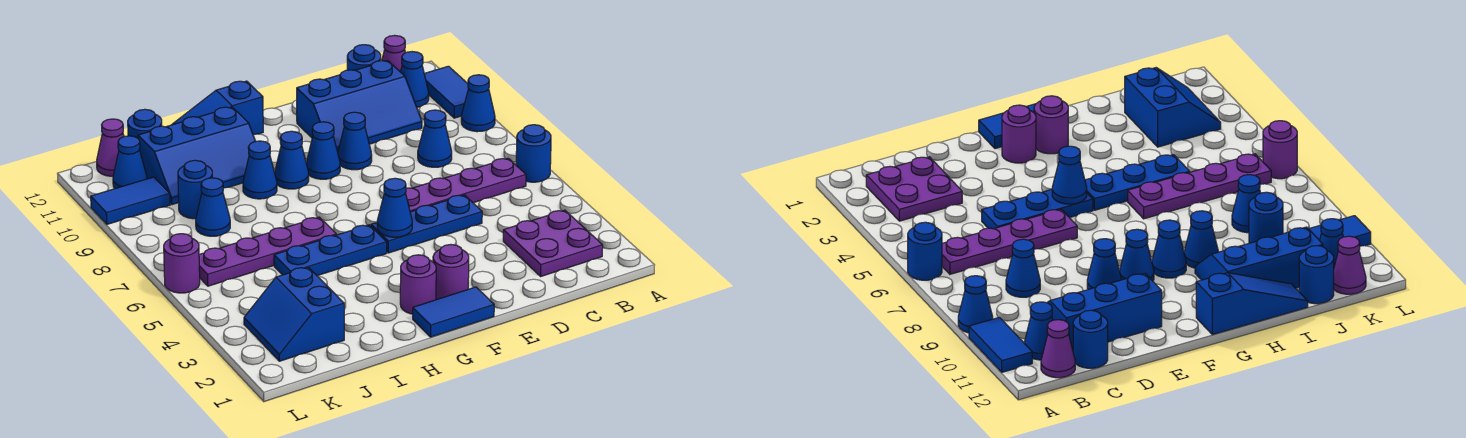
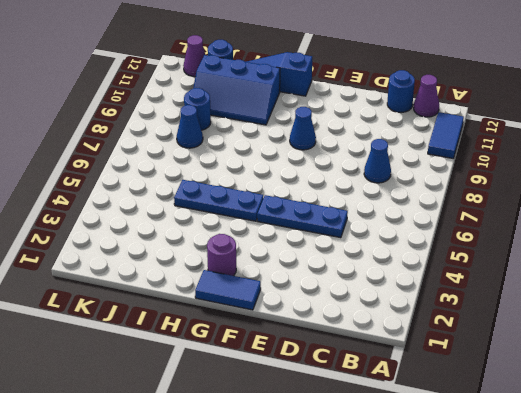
none -> blue 1x1 round brick [516,125,551,182]
none -> blue 1x1 cone [461,75,495,132]
none -> purple 2x2 plate [503,210,603,276]
none -> purple 1x4 plate [405,158,526,212]

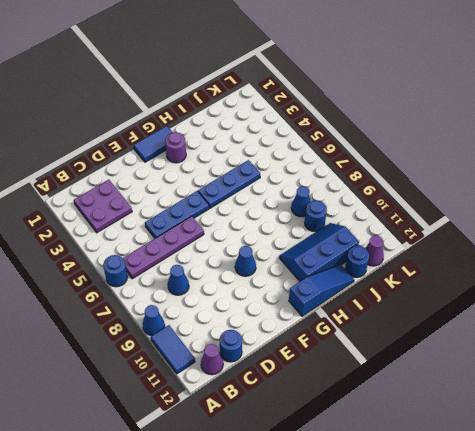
none -> blue 1x1 cone [401,52,429,107]
none -> blue 2x3 slope [297,61,422,152]
none -> blue 1x1 cone [338,112,372,170]
none -> purple 1x1 round brick [433,245,469,300]

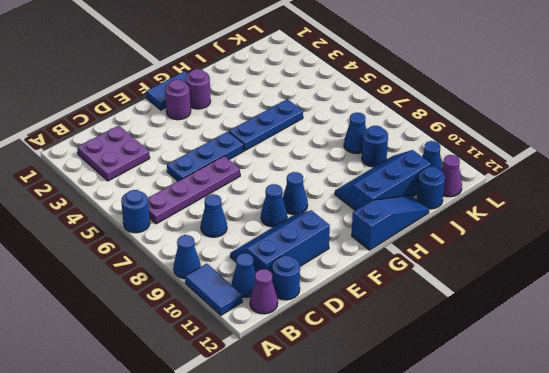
none -> blue 1x1 cone [275,131,309,189]
none -> purple 1x4 plate [199,217,336,286]
none -> blue 1x1 cone [243,141,277,199]
none -> blue 2x2 slope [244,267,344,361]

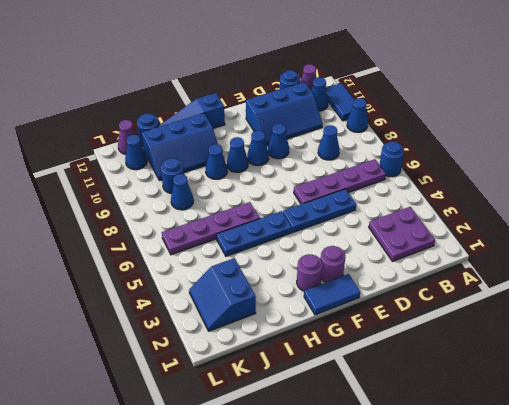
none -> blue 1x2 tile [91,177,170,224]
none -> purple 1x1 round brick [164,234,200,293]
none -> blue 1x1 cone [377,178,412,237]

